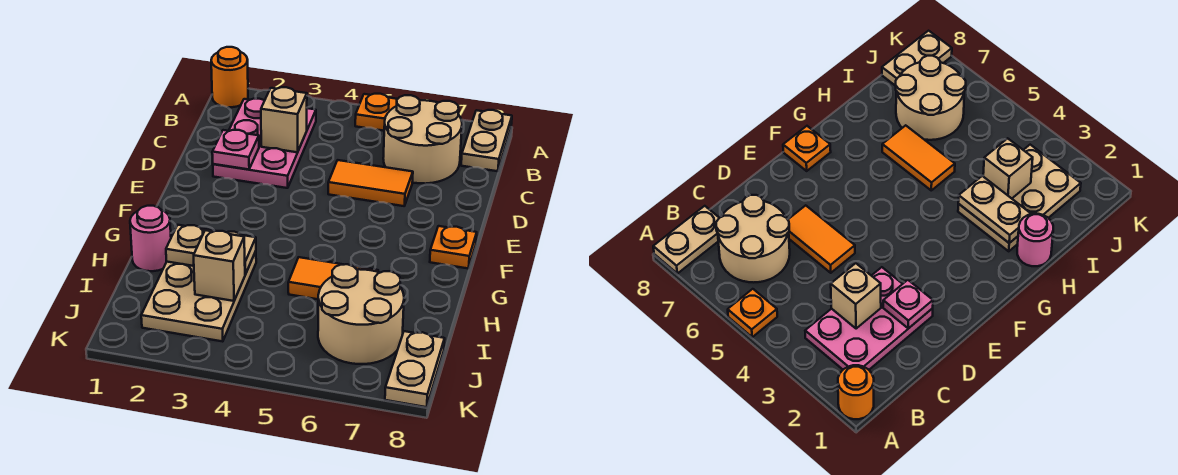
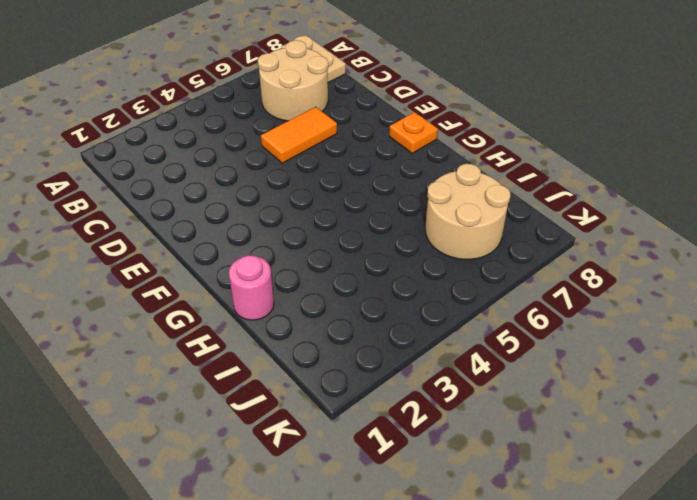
none -> orange 1x1 round brick [211,47,248,107]
none -> orange 1x1 plate [355,94,397,131]
none -> pink 2x3 plate [213,99,316,188]

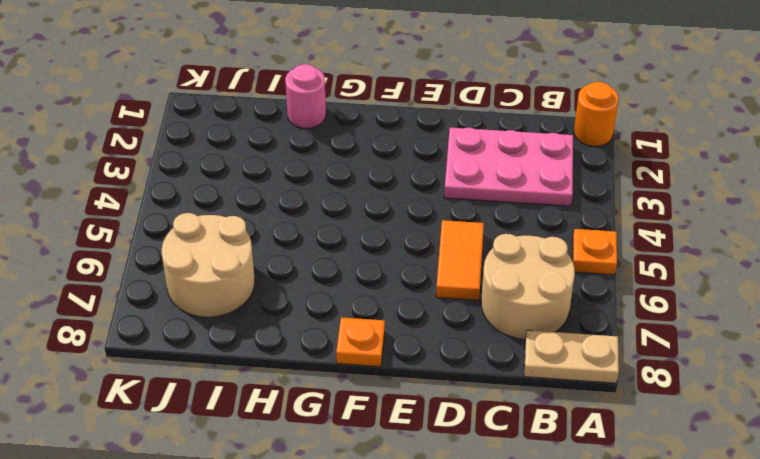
none -> tan 2x3 plate [141,251,256,342]
none -> orange 1x2 tile [288,257,378,299]
none -> tan 1x2 plate [385,331,445,407]

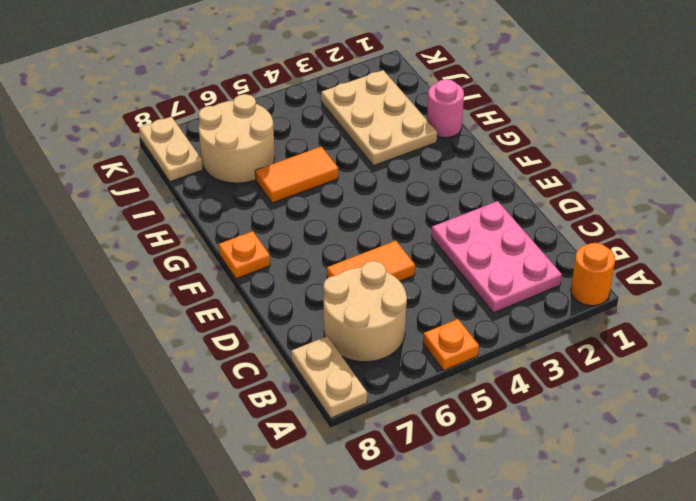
none -> tan 1x1 brick [261,87,307,152]
none -> pink 1x1 plate [212,130,259,169]
none -> tan 1x2 plate [166,225,256,274]

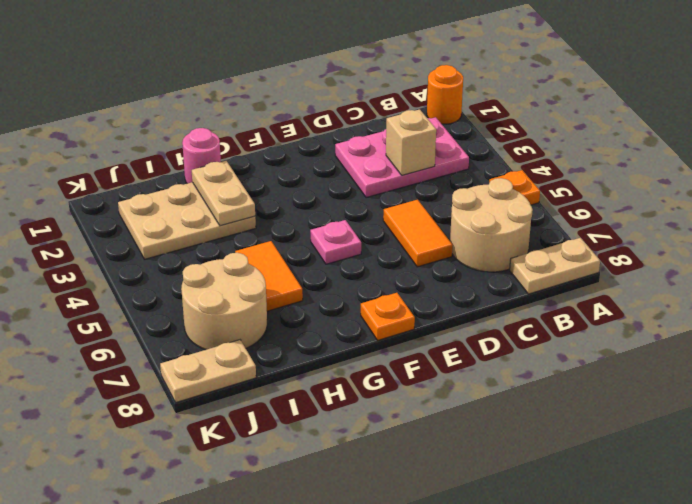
pink 1x1 plate [310,220,361,264] -> pink 1x1 plate moved to [212,130,259,169]
none -> tan 1x1 brick [194,230,245,301]

